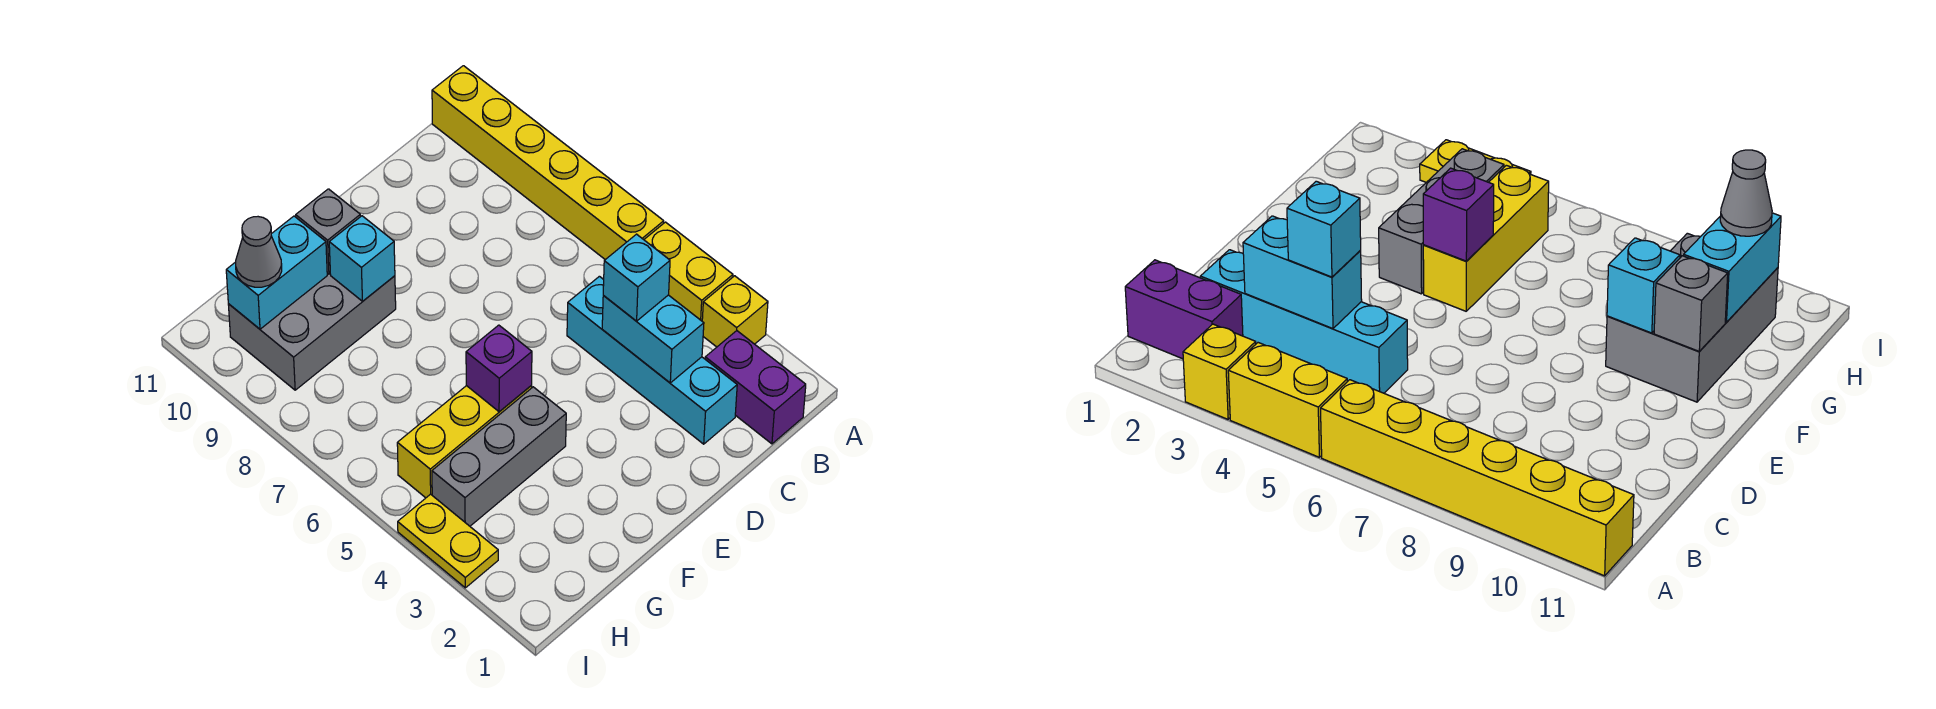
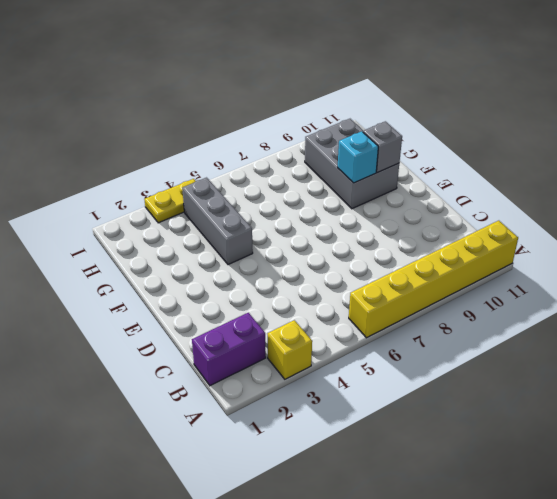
none -> yellow 1x2 brick [644,222,733,321]
none -> cyan 1x4 brick [567,276,737,444]
none -> yellow 1x3 brick [397,386,532,498]

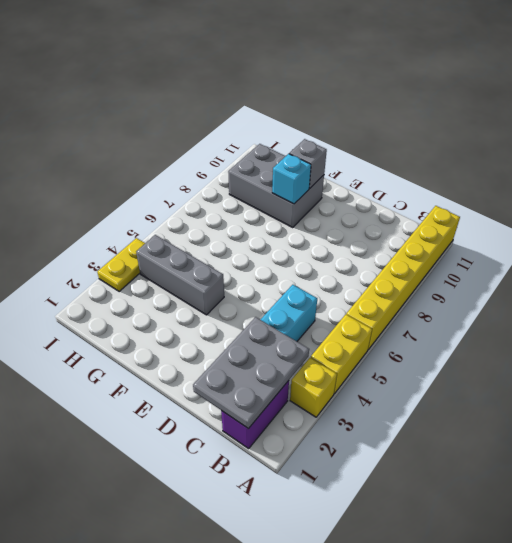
grey 2x3 plate [193,317,309,429] -> cyan 1x2 brick [602,295,704,383]
none -> yellow 1x3 brick [397,386,532,498]
none -> purple 1x1 brick [466,325,532,412]
none -> cyan 1x2 brick [226,216,327,329]

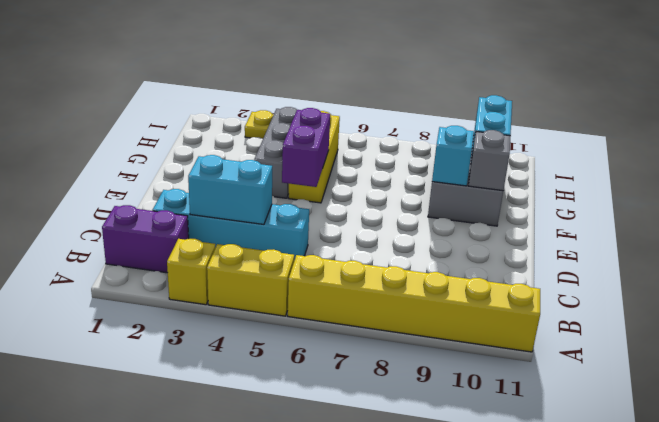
purple 1x2 brick [282,108,330,187] -> purple 1x1 brick [466,325,532,412]
none -> cyan 1x1 brick [603,234,670,321]
none -> grey 1x1 cone [236,217,282,287]

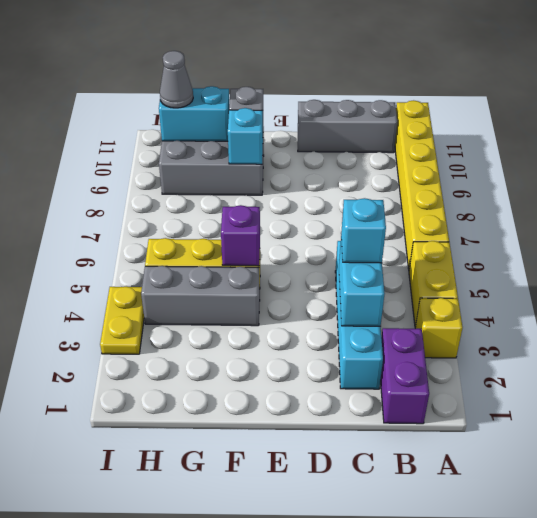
grey 1x3 brick [298,100,397,153] -> none

